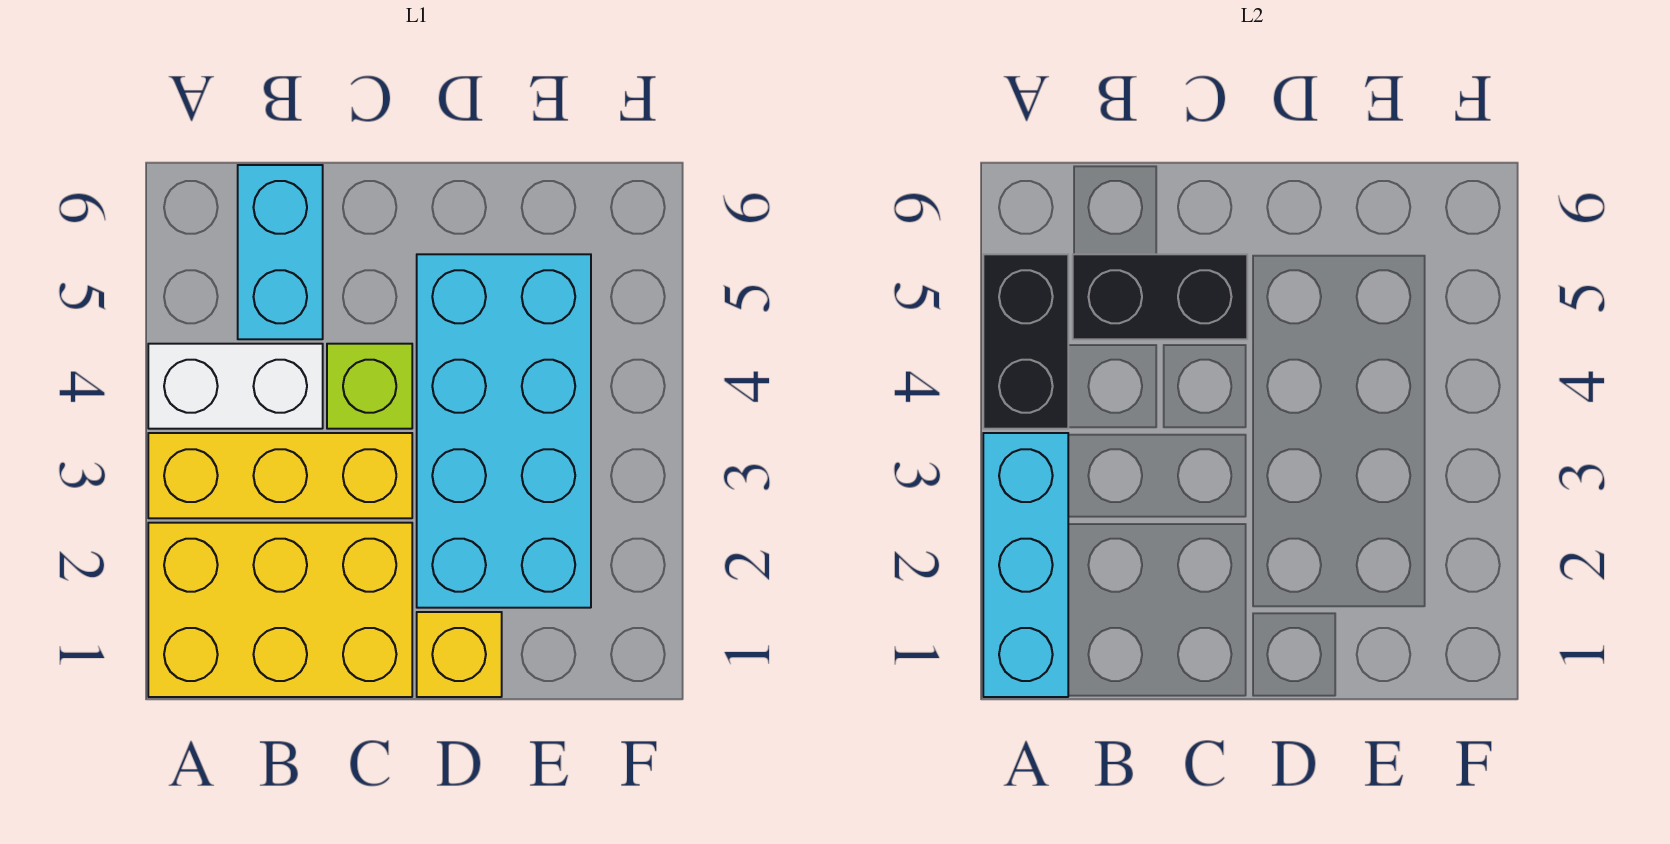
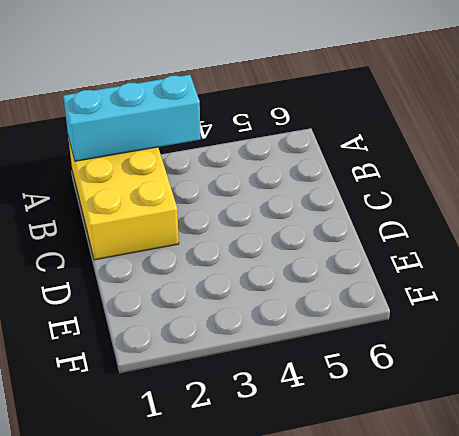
none -> yellow 1x3 brick [148,433,412,518]
none -> white 1x2 brick [148,344,323,429]

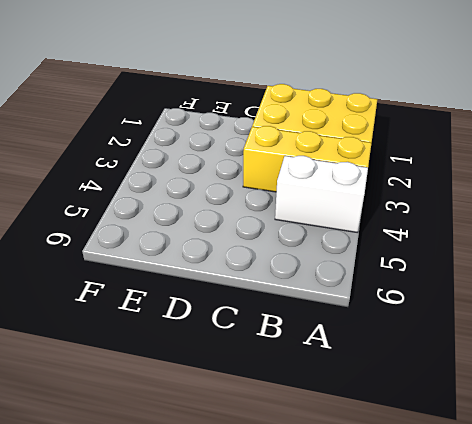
none -> cyan 1x2 brick [238,165,323,339]
none -> lime 1x1 brick [327,344,412,429]

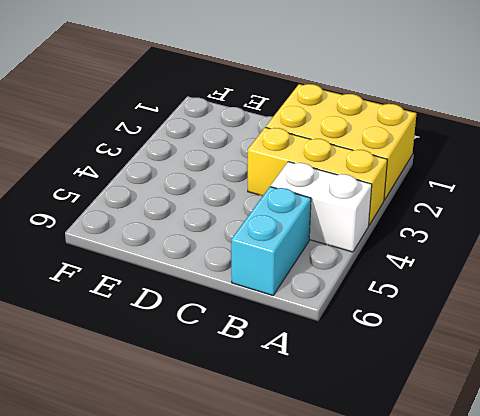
none -> lime 1x1 brick [327,344,412,429]
none -> yellow 1x1 brick [417,612,502,697]

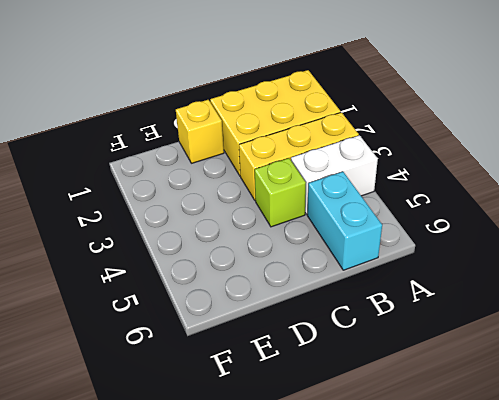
none -> cyan 2x4 brick [417,254,591,608]
none -> cyan 1x3 brick [983,433,1068,697]

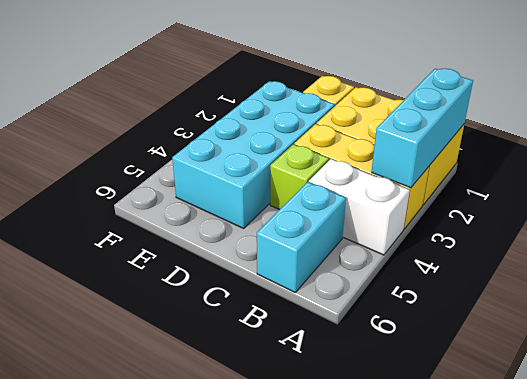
none -> black 1x2 brick [983,254,1068,429]
none -> black 1x2 brick [1073,254,1247,339]

